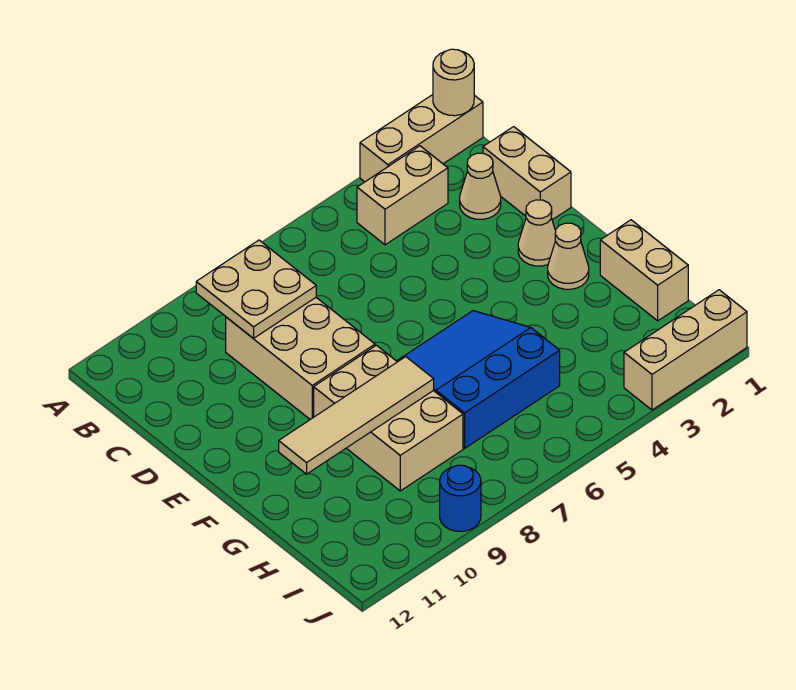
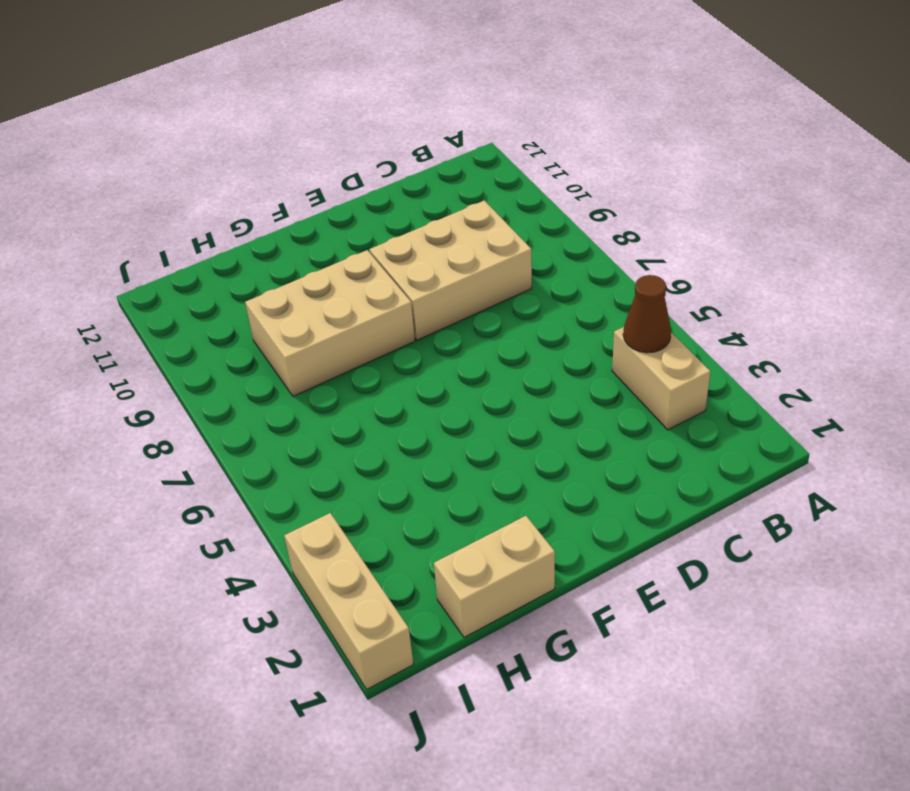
brown 1x1 cone [623,275,671,353] -> none
none -> tan 1x3 brick [360,95,483,182]
none -> tan 1x2 brick [483,127,571,220]
none -> tan 1x1 cone [460,153,501,219]

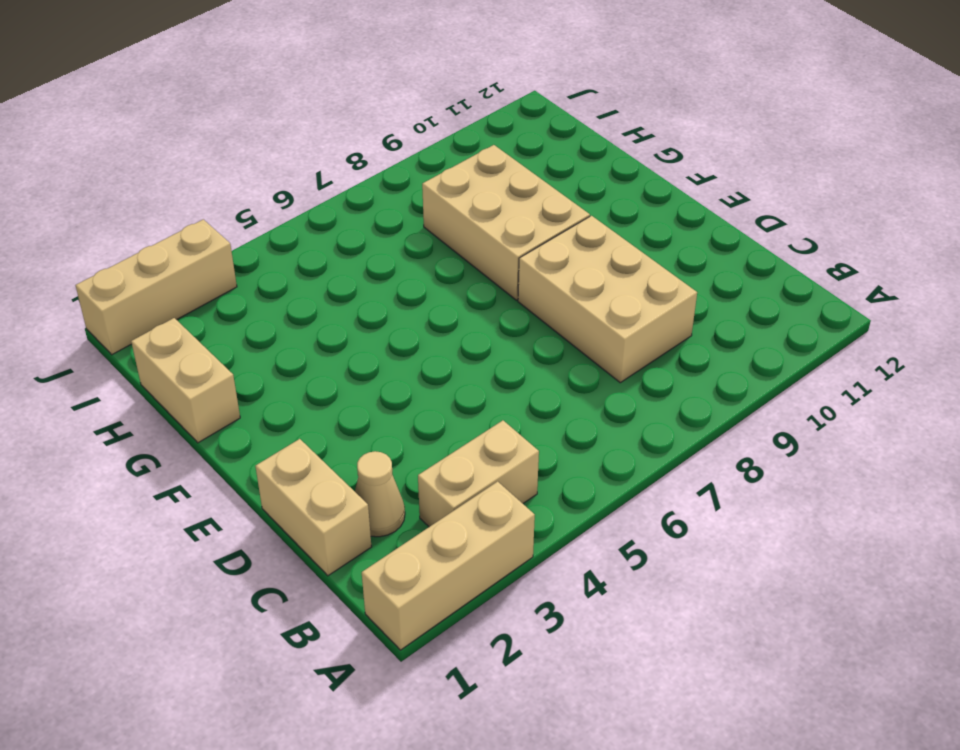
none -> tan 1x1 cone [518,200,556,266]
none -> tan 1x1 cone [548,223,589,289]
none -> blue 3x3 slope [397,311,560,448]

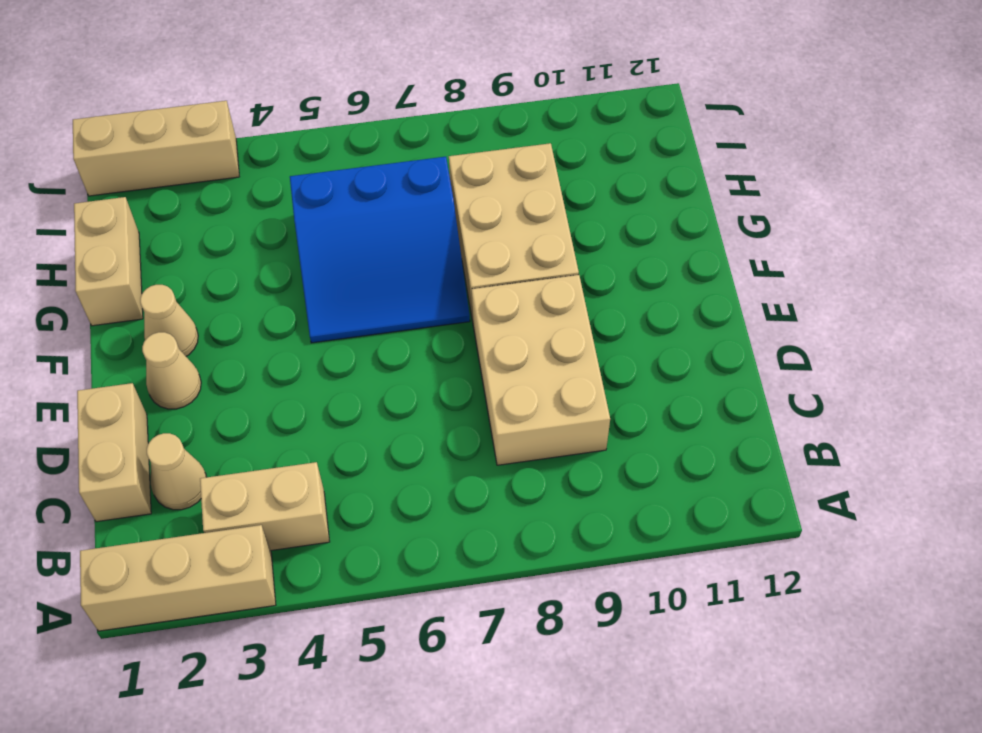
none -> blue 1x1 round brick [440,465,481,532]
none -> tan 1x1 round brick [433,49,474,116]
none -> tan 2x2 plate [196,240,316,338]

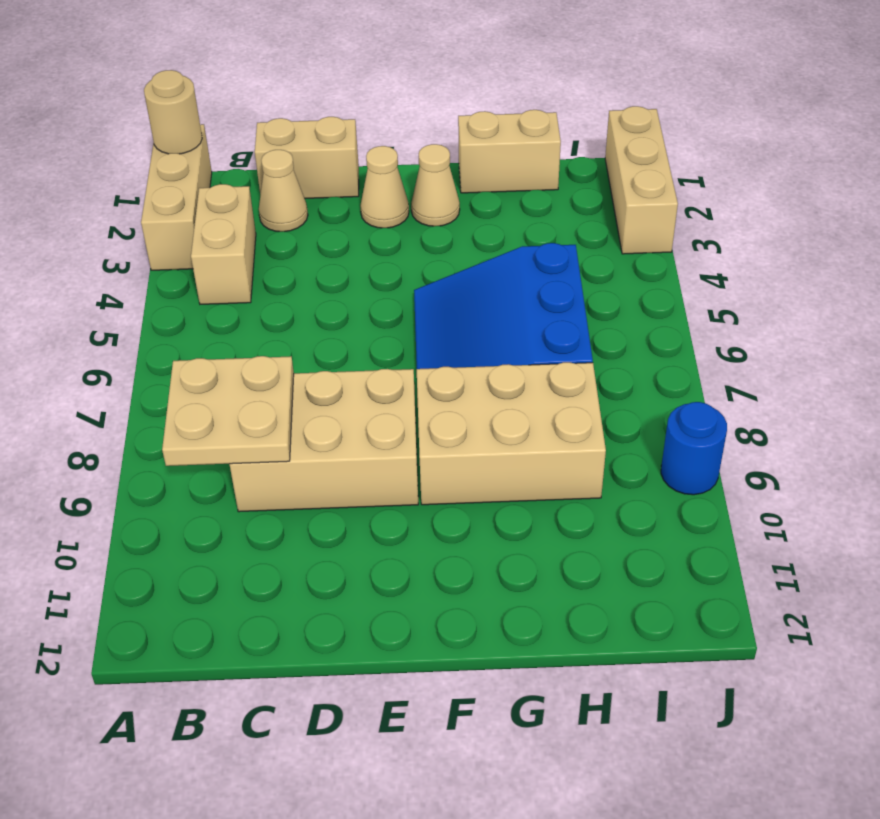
none -> tan 1x4 tile [279,357,434,474]

